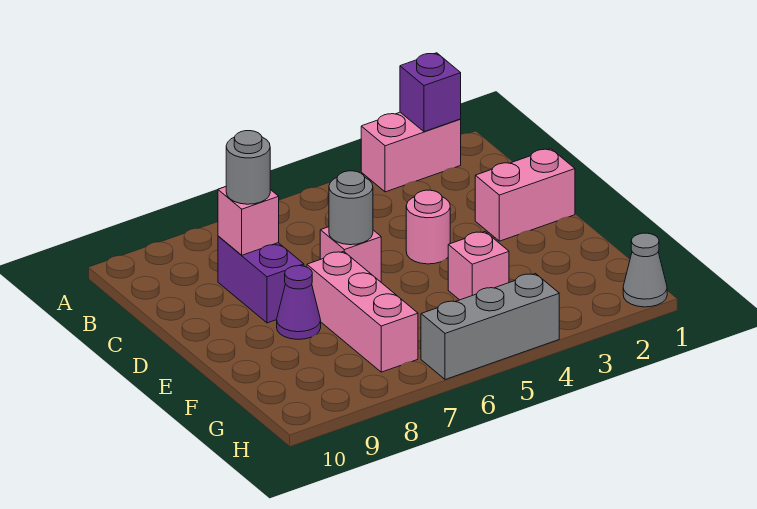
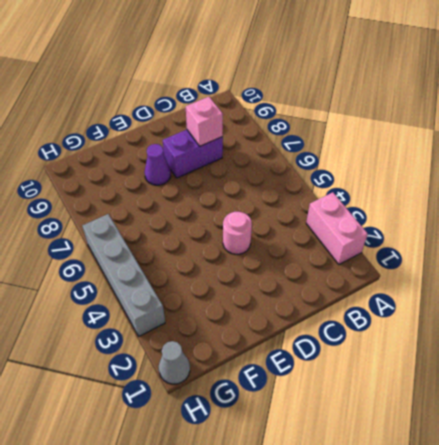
grey 1x4 brick [82,214,165,336] -> grey 1x3 brick [421,273,559,380]
none -> pink 1x2 brick [475,149,575,241]
none -> pink 1x1 brick [320,227,381,282]
none -> pink 1x3 brick [307,251,418,372]

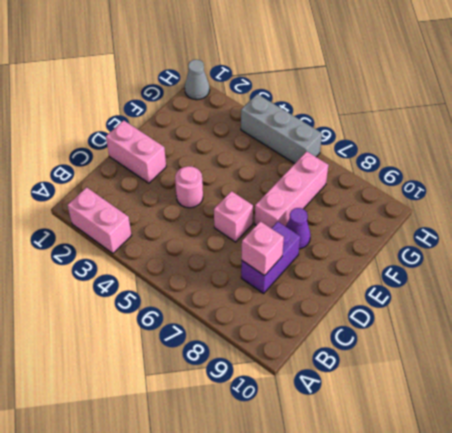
none -> pink 1x1 brick [448,232,509,300]
none -> purple 1x1 brick [400,53,461,132]
none -> grey 1x1 round brick [329,171,373,245]

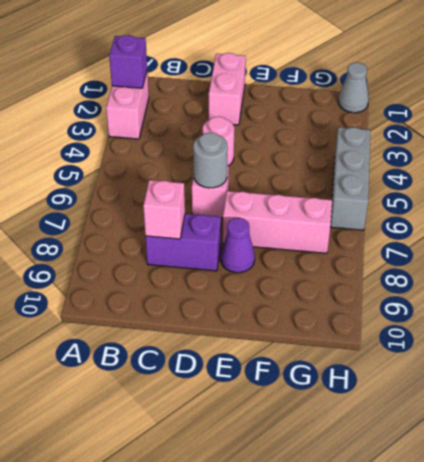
none -> pink 1x1 brick [448,232,509,300]
none -> grey 1x1 round brick [226,131,270,204]

